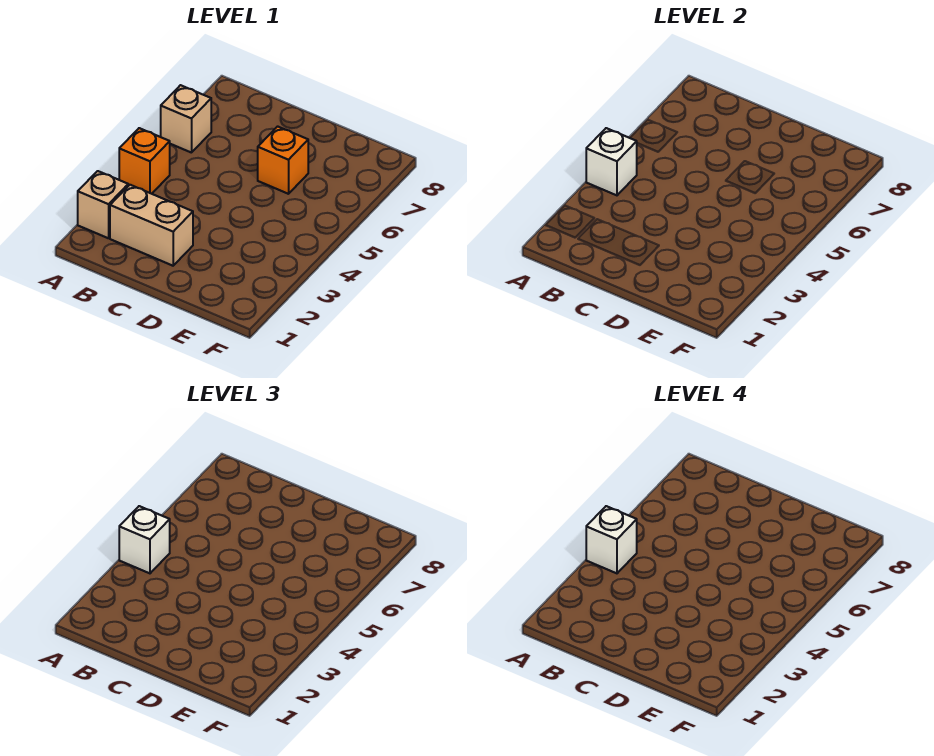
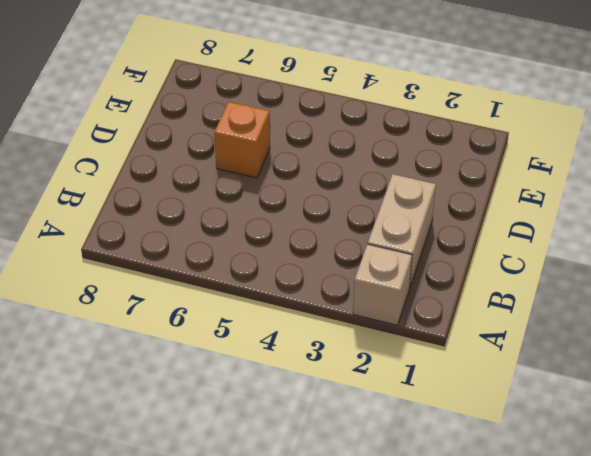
none -> orange 1x1 brick [119,128,170,194]
none -> tan 1x1 brick [161,85,211,153]

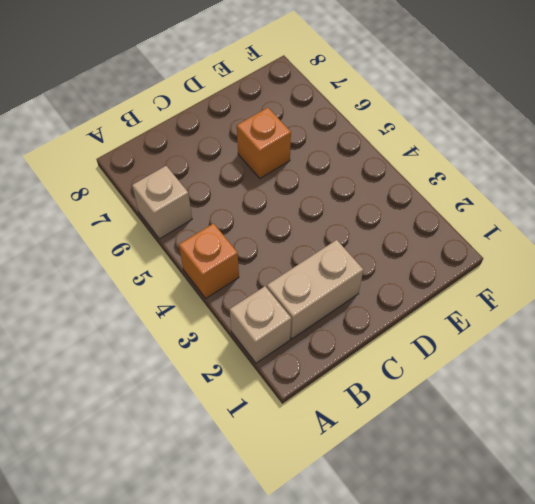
none -> white 1x1 brick [586,128,637,195]
none -> white 1x1 brick [119,506,170,573]

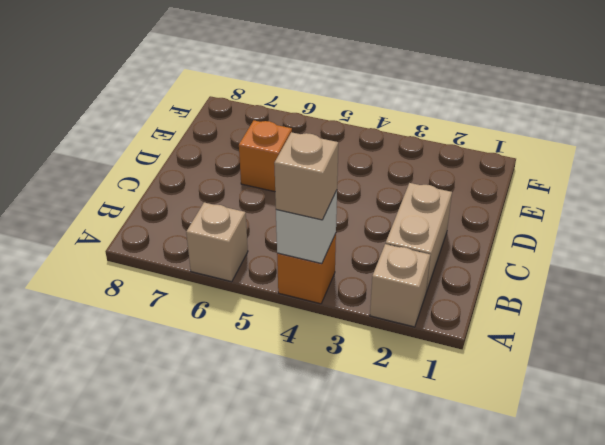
tan 1x1 brick [274,132,338,220] -> white 1x1 brick [119,506,170,573]
none -> white 1x1 brick [586,506,637,573]

